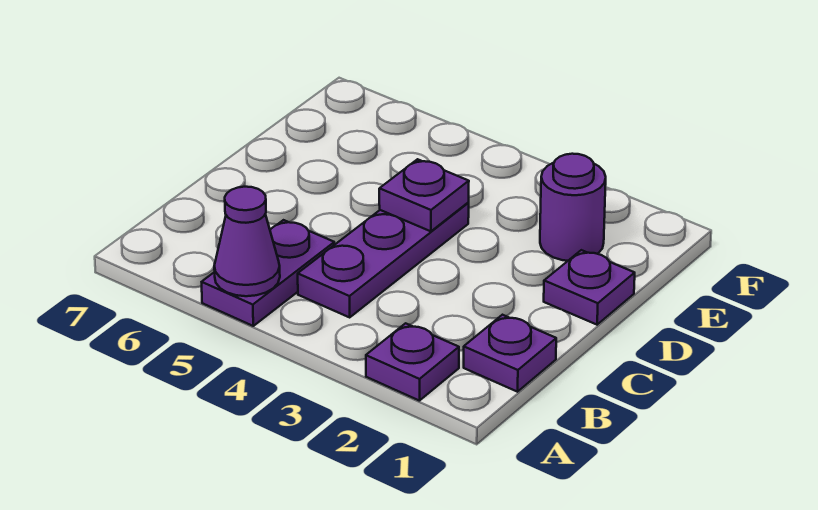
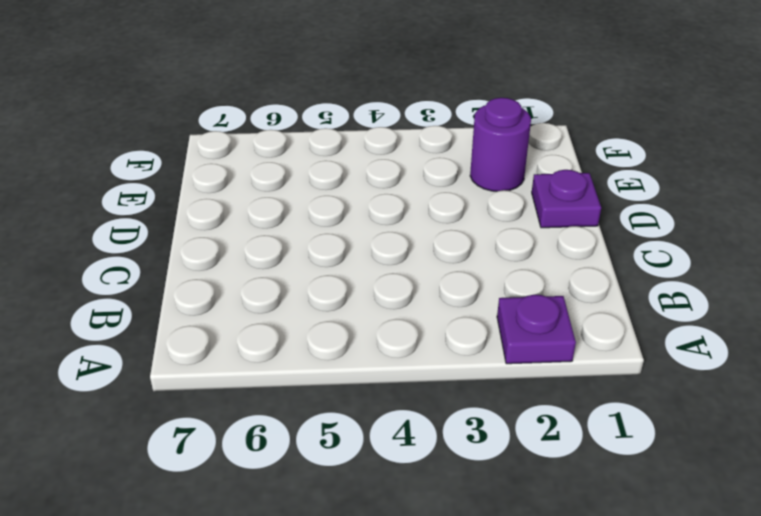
none -> purple 1x2 plate [202,220,334,326]
none -> purple 1x1 plate [464,315,556,392]

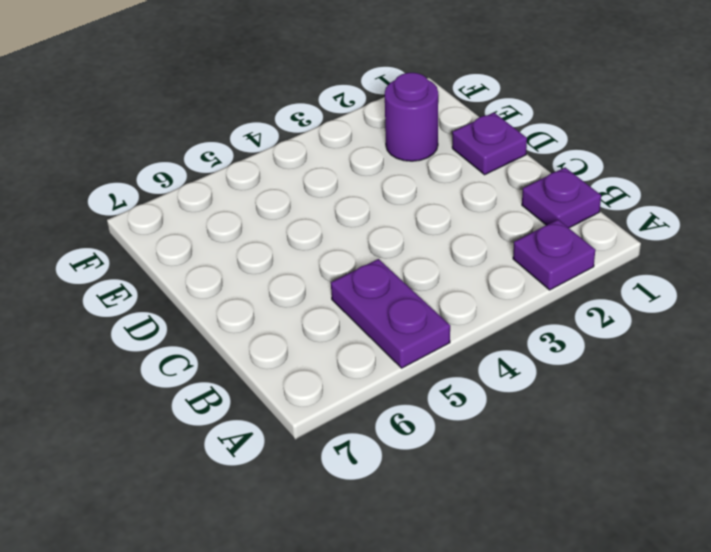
none -> purple 1x3 plate [298,203,469,317]
none -> purple 1x1 cone [214,187,280,296]

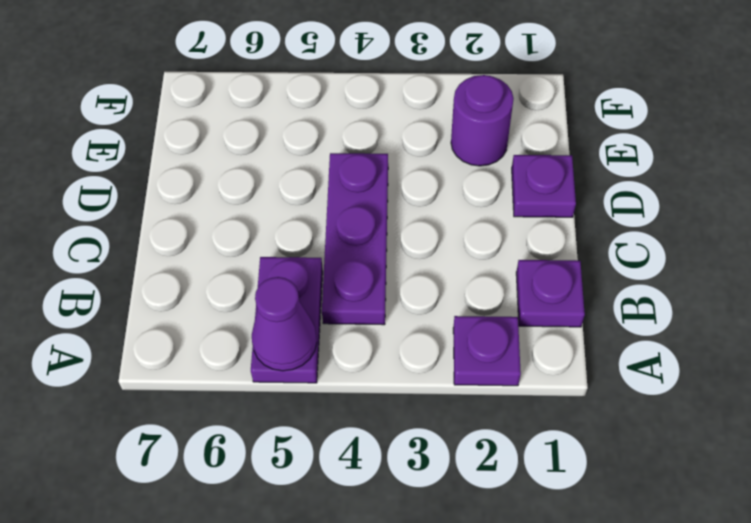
none -> purple 1x1 plate [379,159,469,231]

